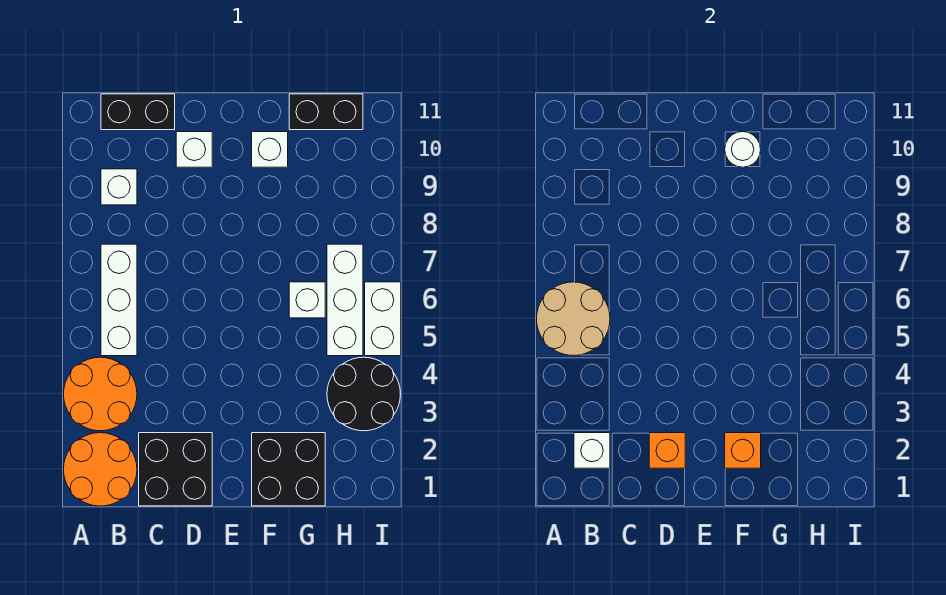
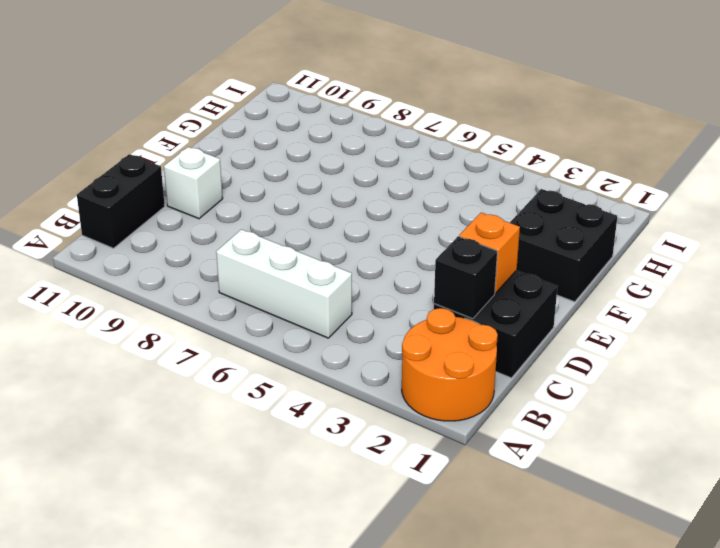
black 1x1 brick [434,236,498,319] -> none
none -> orange 2x2 round brick [64,357,137,431]
none -> white 1x1 brick [101,169,137,205]
none -> white 1x1 brick [252,132,288,167]

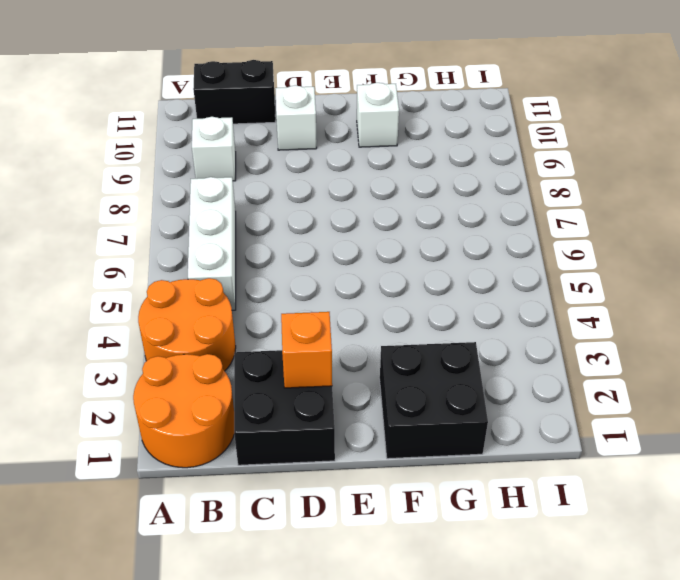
none -> white 1x1 brick [289,282,325,318]
none -> black 1x2 brick [289,94,363,130]
none -> black 2x2 round brick [327,357,400,431]

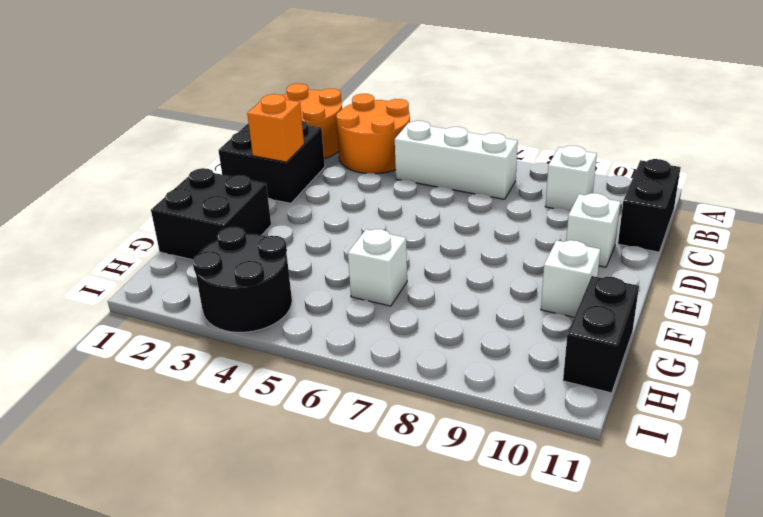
none -> white 1x3 brick [327,244,363,356]
none -> white 1x2 brick [365,282,401,356]
none -> tan 2x2 round brick [537,282,610,356]

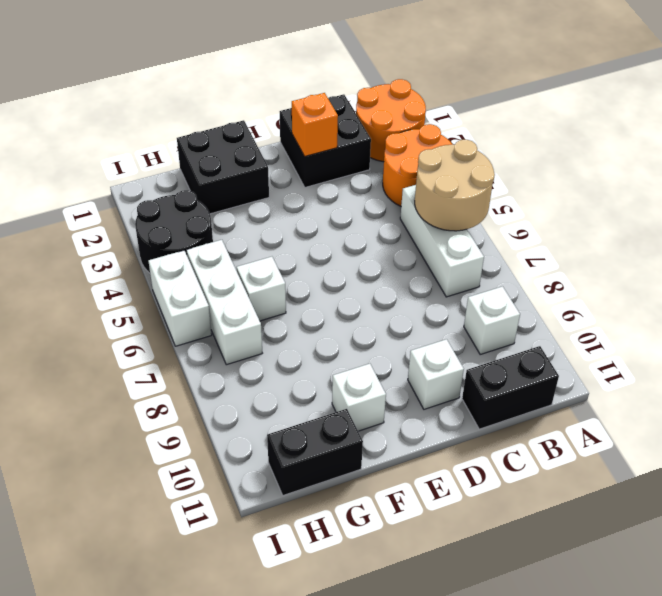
none -> white 1x1 brick [574,433,610,468]
none -> orange 1x1 brick [725,433,761,468]
none -> white 1x1 round brick [725,132,761,167]

